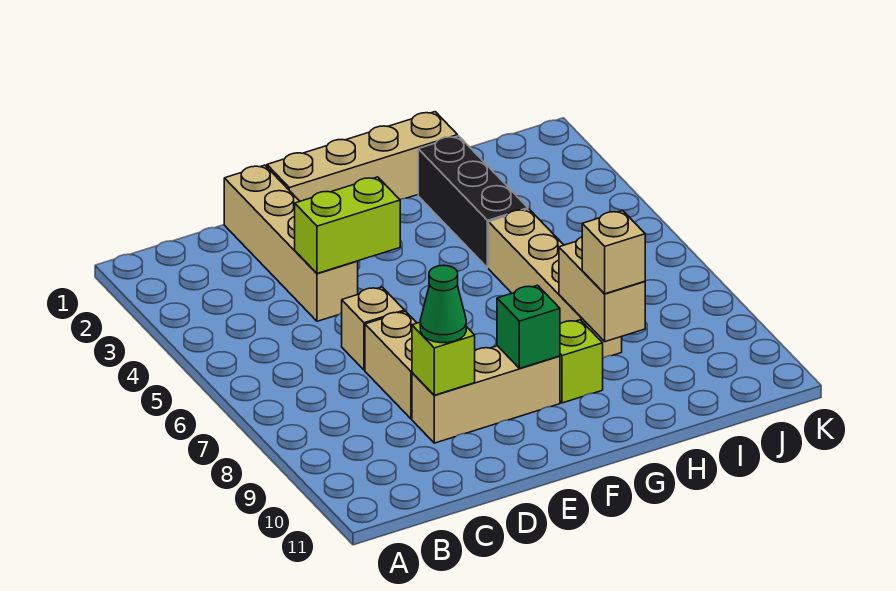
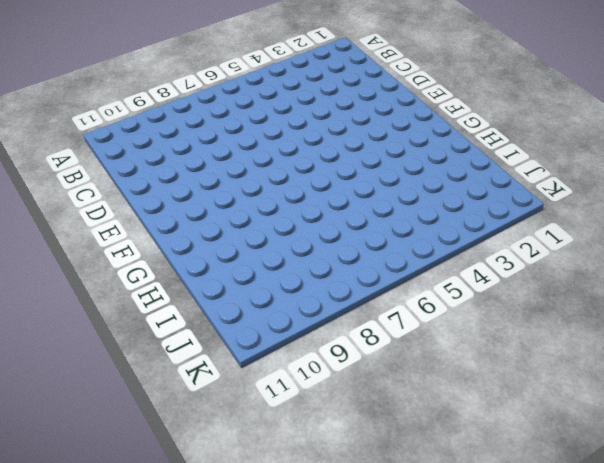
none -> tan 1x4 brick [224,165,358,321]
none -> tan 1x1 brick [342,287,404,370]
none -> tan 1x2 brick [365,311,416,419]

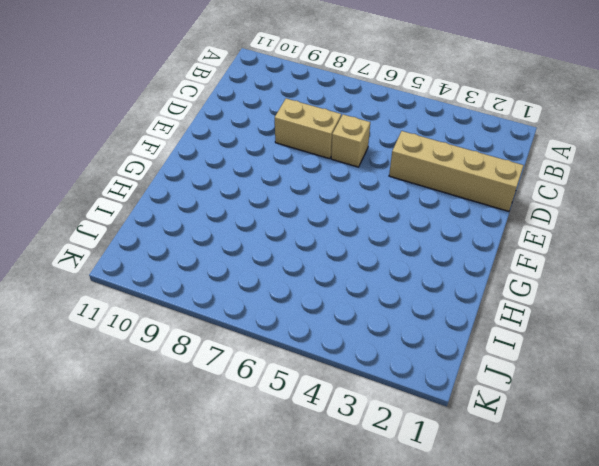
none -> tan 1x3 brick [412,346,560,443]
none -> tan 1x4 brick [267,112,458,201]
none -> lime 1x1 brick [560,320,603,403]

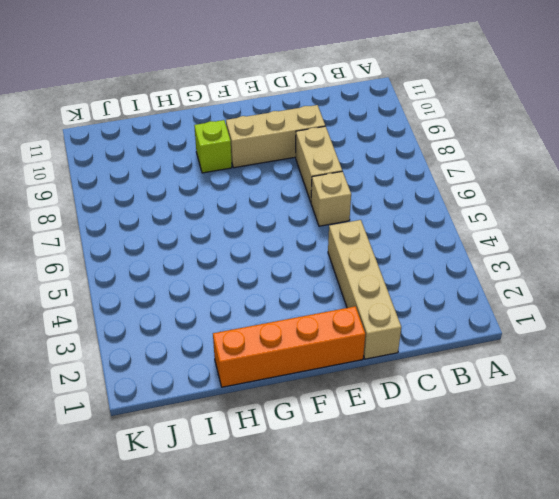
orange 1x4 brick [213,306,365,387] -> tan 1x4 brick [267,112,458,201]
none -> black 1x3 brick [418,136,528,268]
none -> tan 1x4 brick [489,209,622,358]
none -> lime 1x2 brick [295,177,400,274]

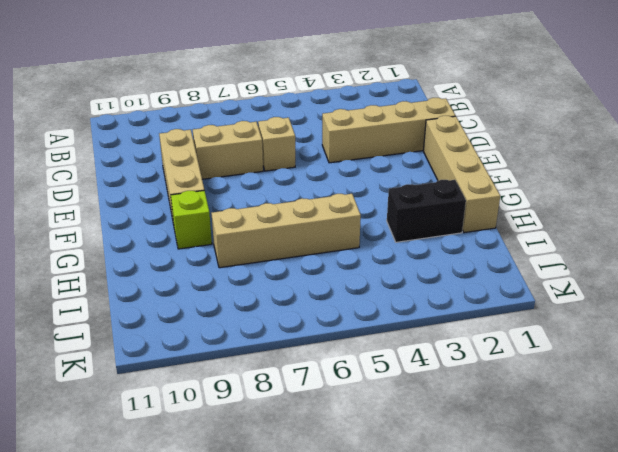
black 1x2 brick [387,180,466,242] -> black 1x3 brick [418,136,528,268]
none -> lime 1x2 brick [295,177,400,274]
none -> lime 1x1 brick [412,322,475,395]
none -> green 1x1 brick [497,285,560,369]

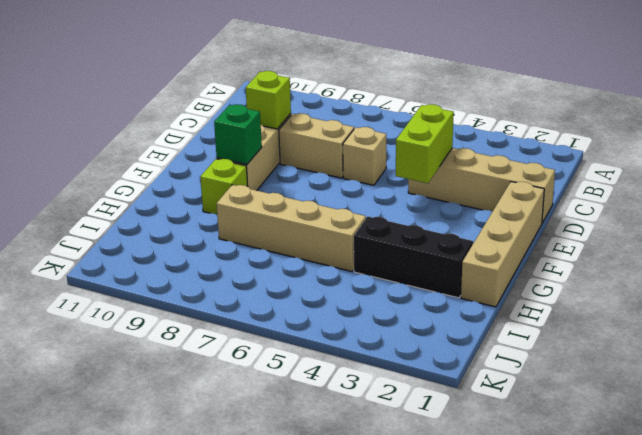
none -> tan 1x2 brick [559,237,645,342]
none -> green 1x1 cone [420,265,466,343]
none -> tan 1x1 brick [582,211,645,294]

